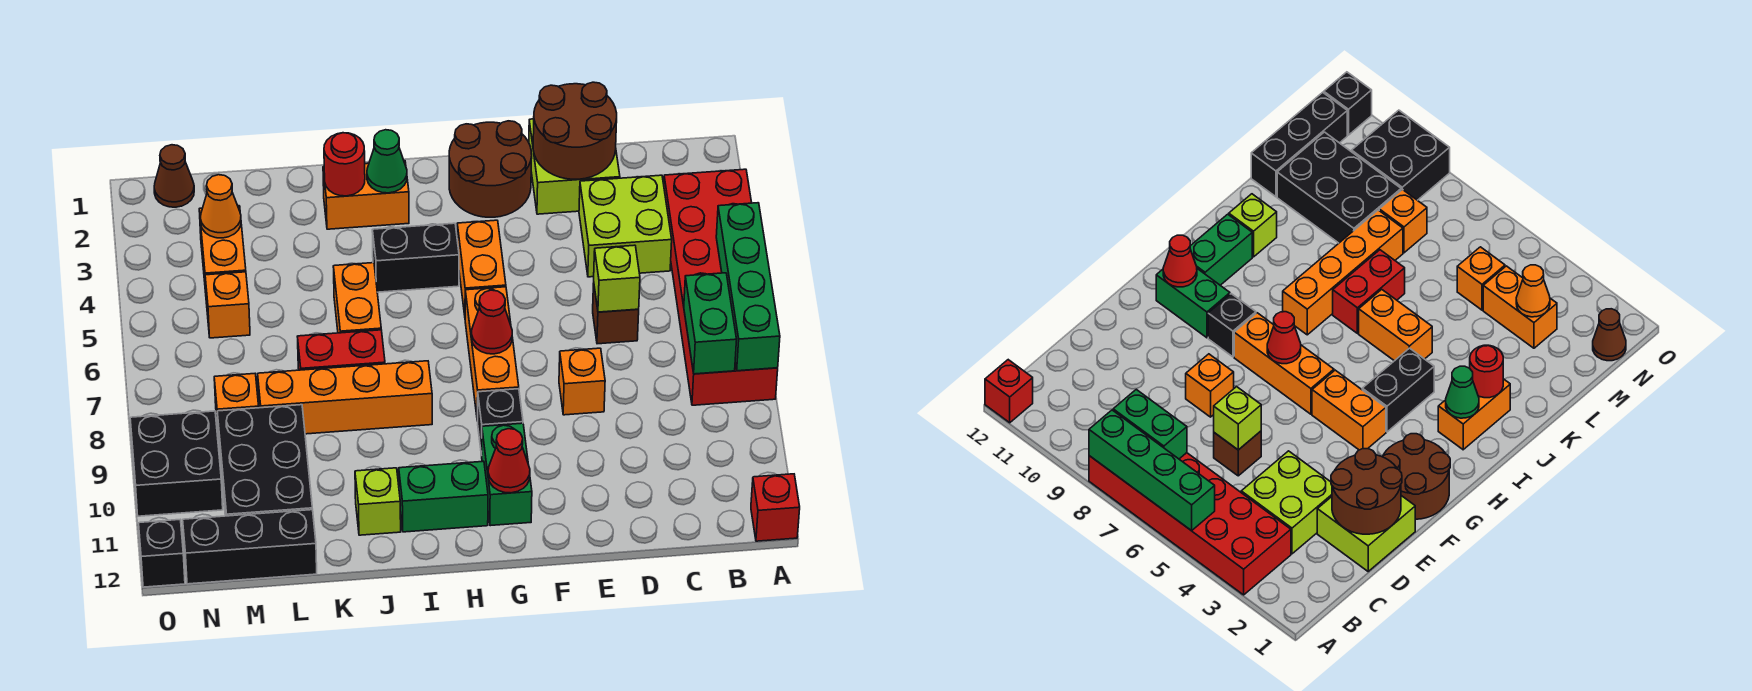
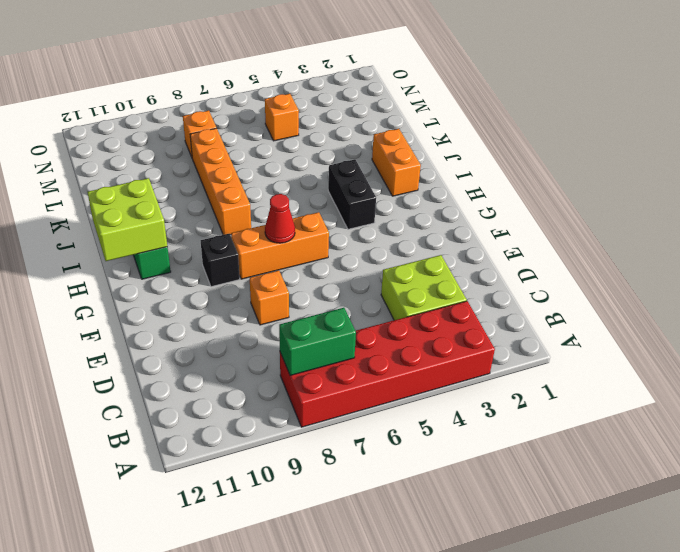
lime 2x2 brick [87,178,167,261] -> lime 2x2 brick moved to [529,119,620,214]
none -> red 1x1 brick [751,474,800,541]
none -> brown 1x1 brick [593,283,639,344]
none -> brown 2x2 round brick [449,121,532,217]
none -> orange 1x2 brick [457,220,506,315]

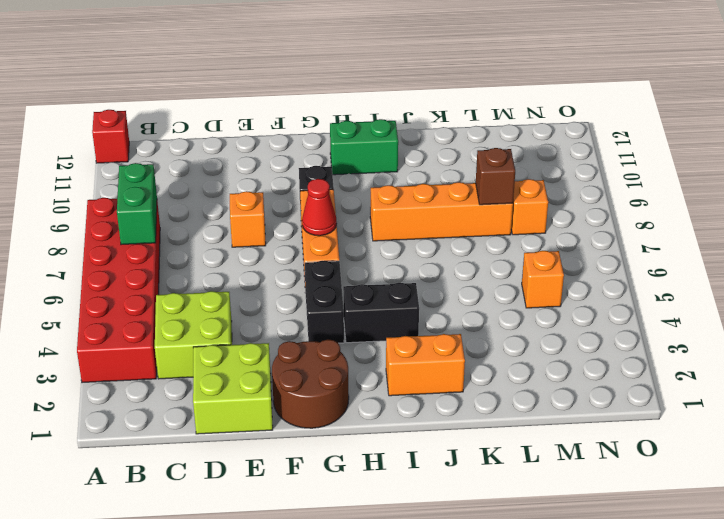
black 1x2 brick [305,261,344,343] -> orange 1x2 brick [457,220,506,315]
brown 1x1 brick [476,148,515,205] -> brown 1x1 brick moved to [593,283,639,344]
none -> green 1x2 brick [482,423,532,526]
none -> orange 1x2 brick [333,263,381,333]
none -> red 1x2 brick [297,330,385,370]
none -> lime 1x1 brick [355,468,401,535]

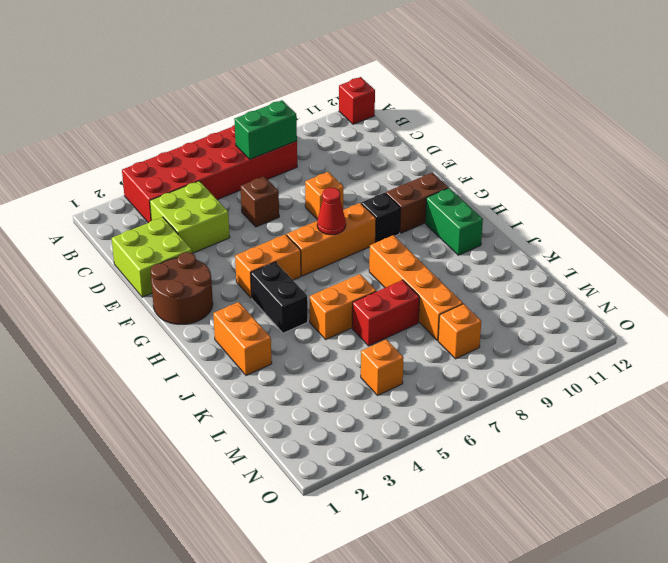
brown 1x2 brick [386,173,448,233] -> green 1x2 brick [482,423,532,526]
red 1x2 brick [352,280,419,346] -> red 1x2 brick turned to [297,330,385,370]
none -> lime 1x1 brick [355,468,401,535]
none -> black 2x3 brick [217,405,313,516]
none -> black 1x3 brick [183,510,317,584]
none -> orange 1x2 brick [199,206,246,303]

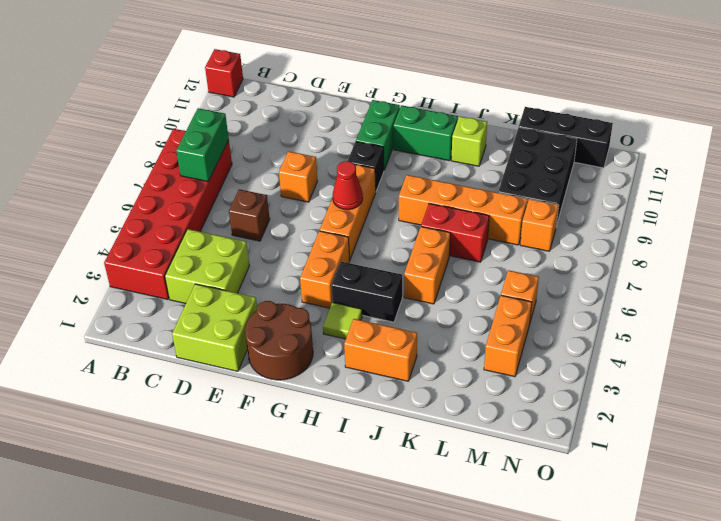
lime 1x1 tile [323,302,362,339] -> none
none -> brown 1x1 cone [154,145,194,207]
none -> black 2x2 brick [130,411,223,516]
none -> black 1x1 brick [139,520,185,587]
none -> green 1x4 brick [716,203,780,371]

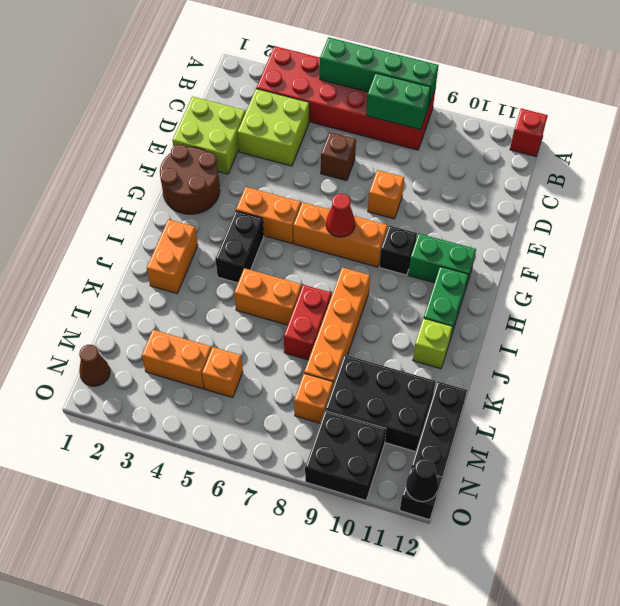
black 1x1 cone [406,459,439,502] -> none
none -> brown 2x2 round brick [533,82,617,179]
none -> lime 1x1 brick [594,245,640,312]
none -> red 1x1 cone [488,429,530,493]
none -> green 1x1 cone [367,130,407,193]

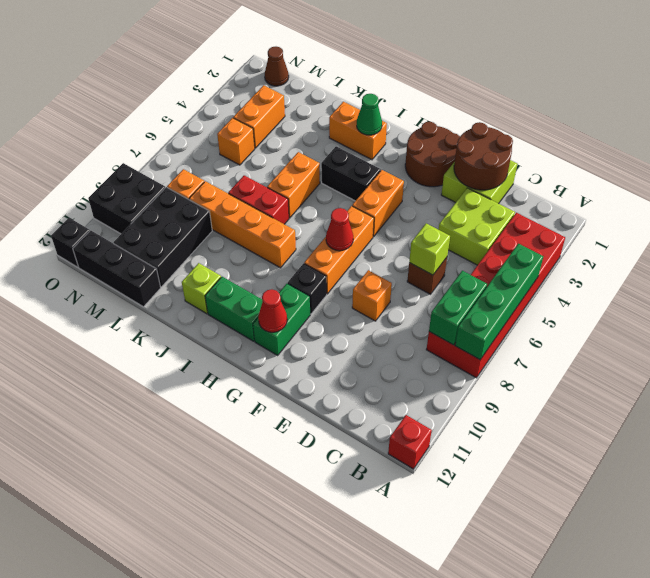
none -> red 1x1 round brick [324,133,365,196]
none -> orange 1x1 cone [200,175,241,238]

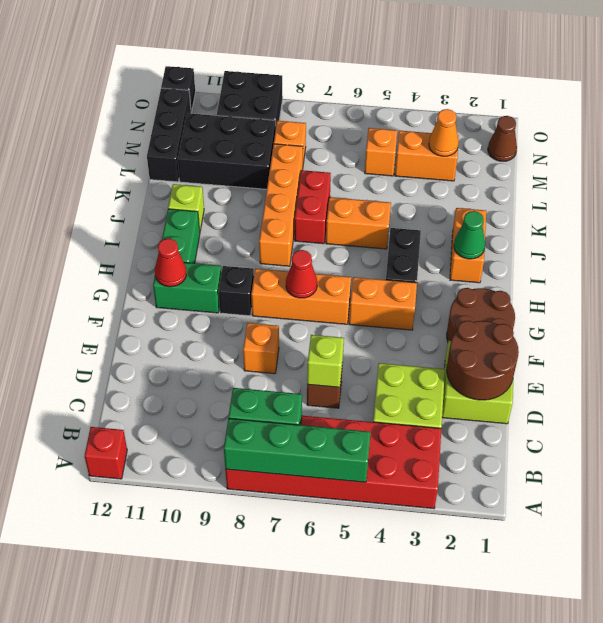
none -> red 1x1 round brick [324,133,365,196]

